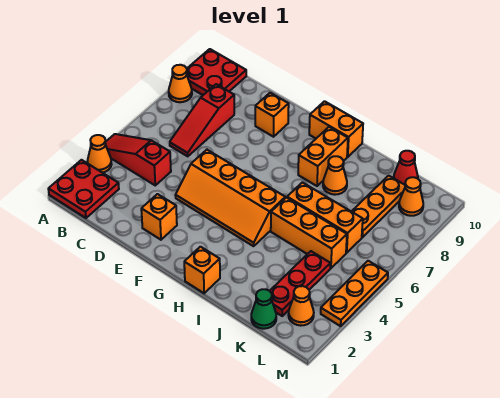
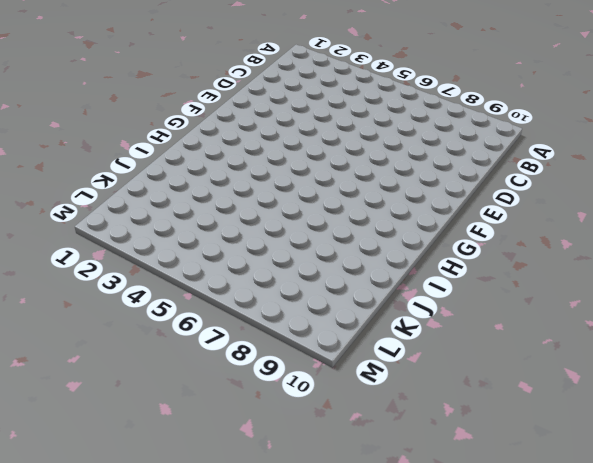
none -> red 2x2 plate [48,160,119,218]
none -> orange 1x1 cone [88,135,112,173]
none -> red 1x3 slope [105,134,171,185]

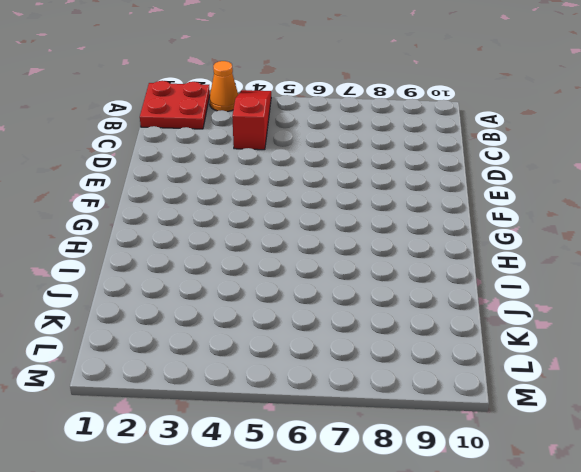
none -> orange 1x1 cone [169,65,192,102]
none -> red 2x2 plate [187,49,246,95]
none -> red 1x3 slope [170,84,234,156]

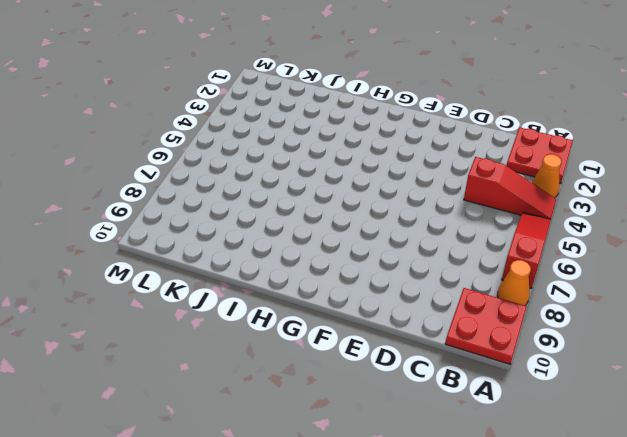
red 1x3 slope [502,212,551,288] -> red 1x3 slope moved to [170,84,234,156]
none -> orange 1x1 brick [141,194,177,240]
none -> orange 2x4 slope [175,150,285,246]
none -> orange 1x1 brick [255,93,289,137]

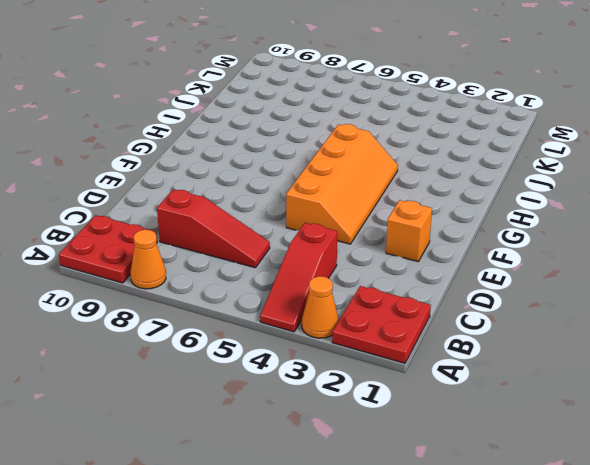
none -> orange 1x1 brick [255,93,289,137]
none -> orange 1x2 brick [309,101,363,157]
none -> orange 1x1 brick [184,247,220,293]

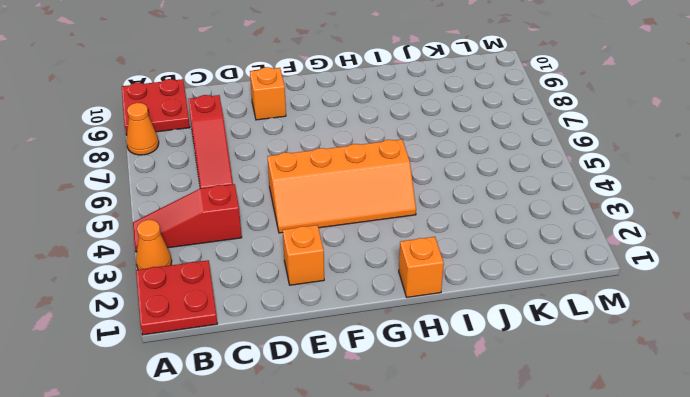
none -> orange 1x2 brick [309,101,363,157]
none -> orange 1x2 brick [298,127,348,186]
none -> orange 1x3 brick [271,198,347,268]

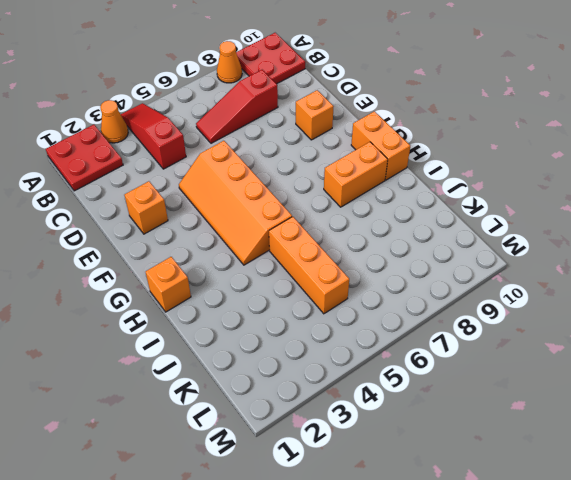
none -> orange 1x3 brick [287,182,363,253]
none -> orange 1x1 cone [323,156,347,195]
none -> green 1x1 cone [251,289,276,329]

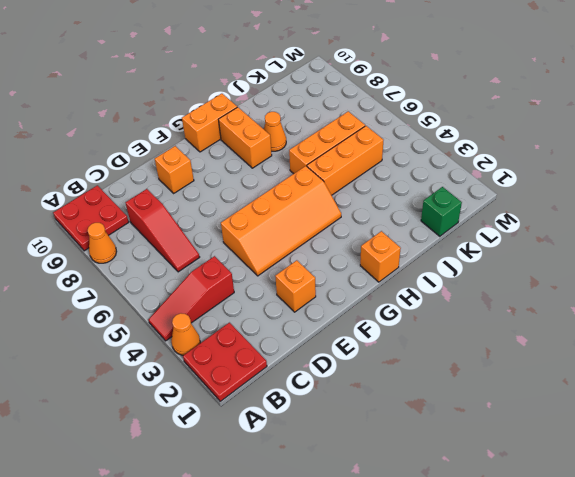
green 1x1 brick [421,187,462,236] -> green 1x1 cone [251,289,276,329]
none -> red 1x3 plate [270,251,330,316]
none -> orange 1x3 plate [351,176,405,237]
none -> red 1x1 cone [394,151,418,185]

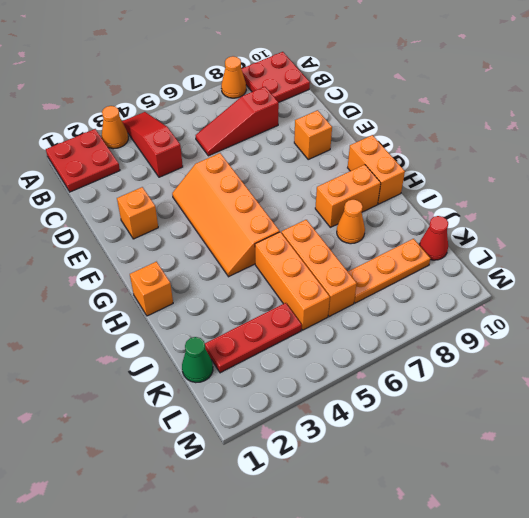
none -> orange 1x1 cone [288,286,314,326]
none -> orange 1x1 cone [399,177,423,216]
none -> orange 1x3 plate [321,261,388,326]

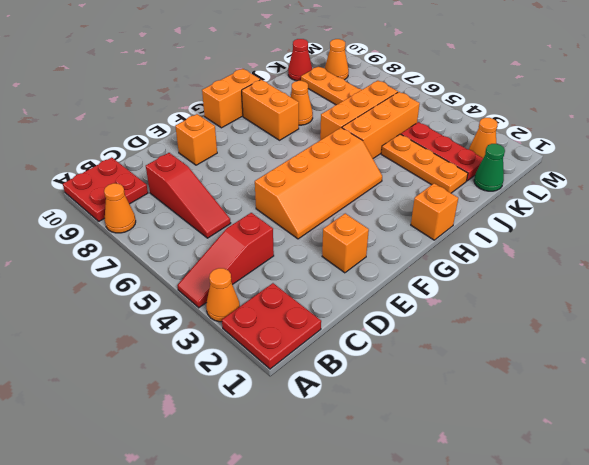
orange 1x3 plate [381,134,468,193] -> orange 1x3 plate moved to [321,261,388,326]

